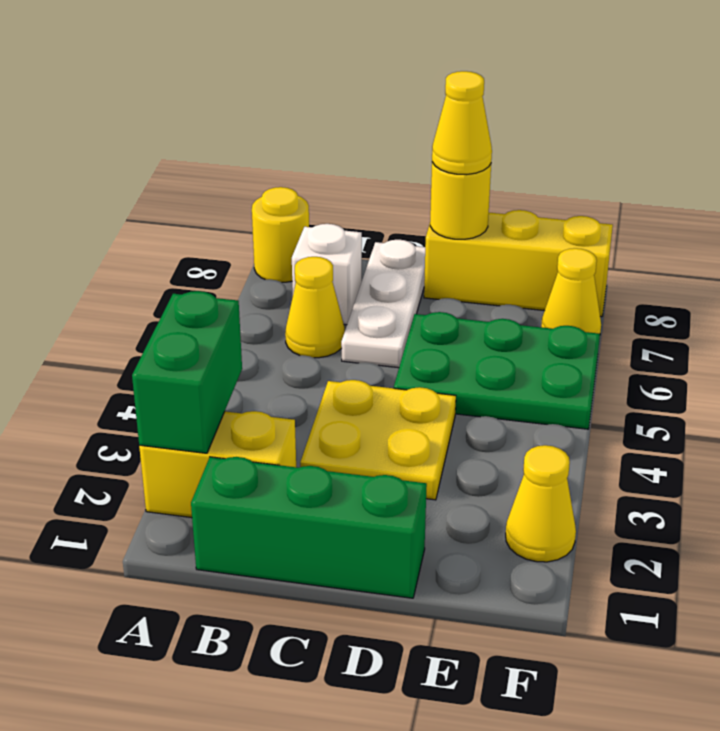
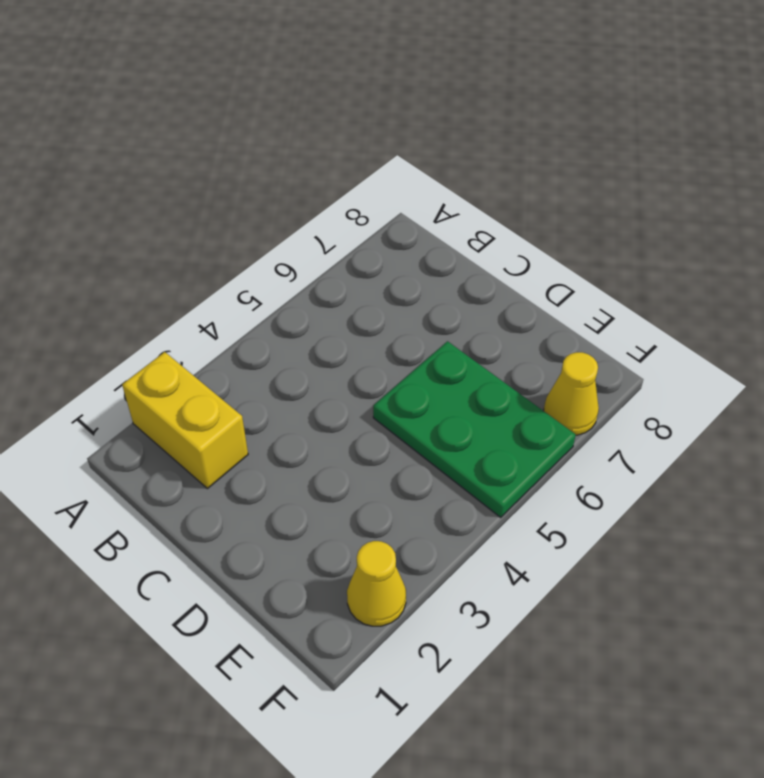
none -> yellow 1x1 round brick [252,187,309,282]
none -> green 1x3 brick [191,457,427,598]
none -> yellow 1x1 cone [285,257,345,358]

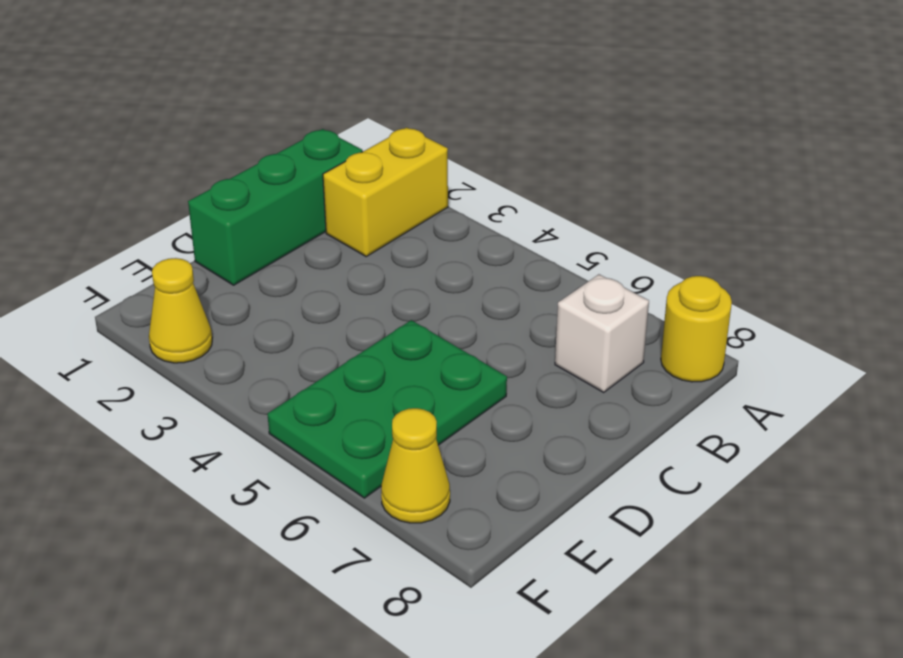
none -> yellow 1x1 cone [285,257,345,358]
none -> yellow 2x2 plate [300,380,456,500]
none -> white 1x3 plate [341,240,425,368]

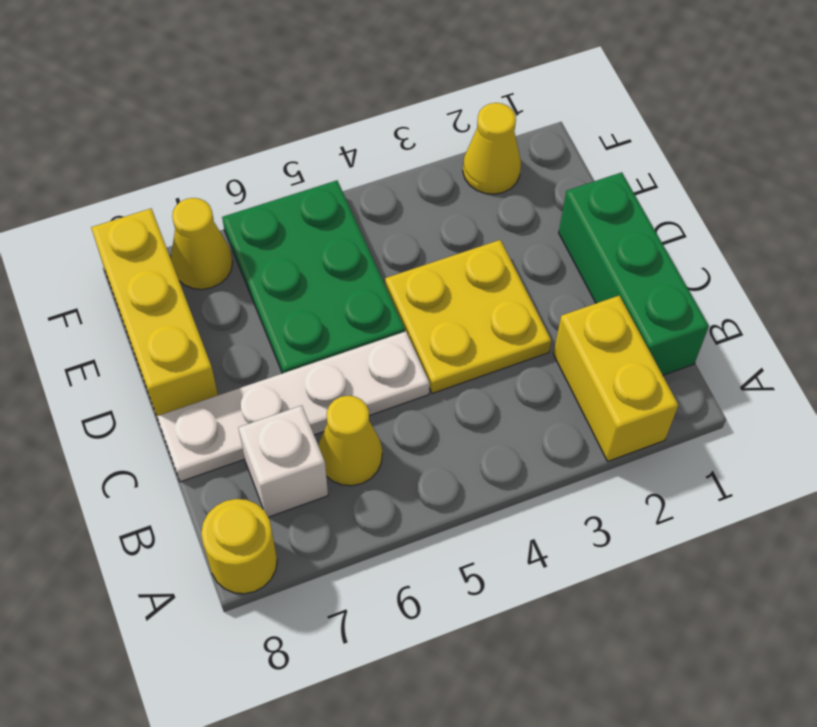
white 1x4 plate [157,331,430,482] -> white 1x3 plate [341,240,425,368]
none -> green 1x2 brick [132,291,242,453]
none -> yellow 1x1 round brick [430,162,491,239]
none -> yellow 1x1 cone [432,71,492,175]

